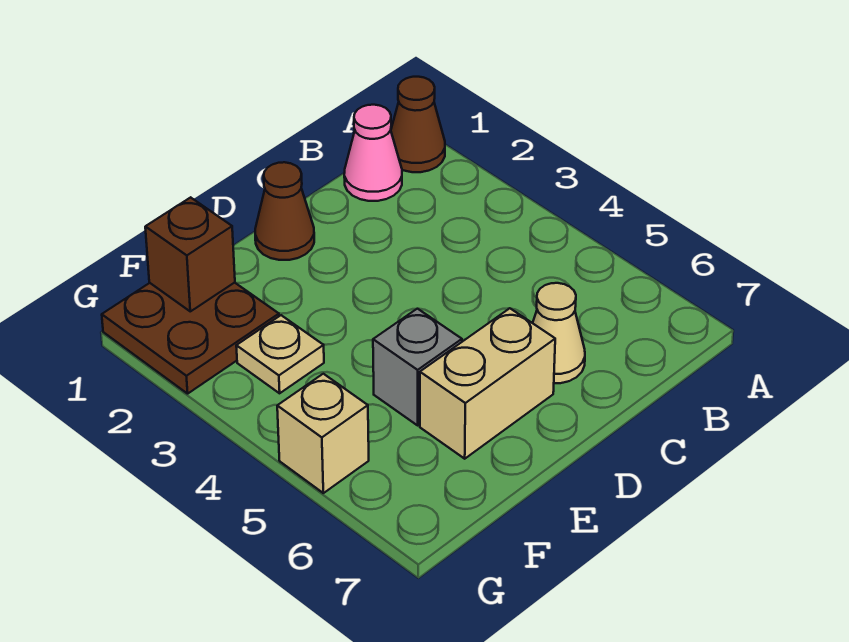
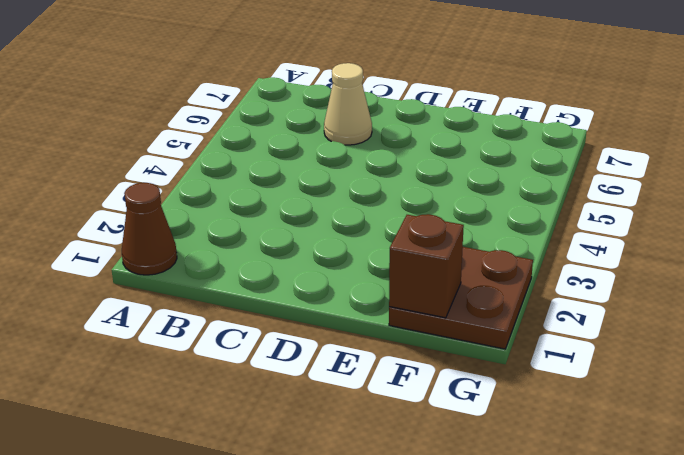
none -> pink 1x1 cone [344,105,402,201]
none -> brown 1x1 cone [255,162,314,260]

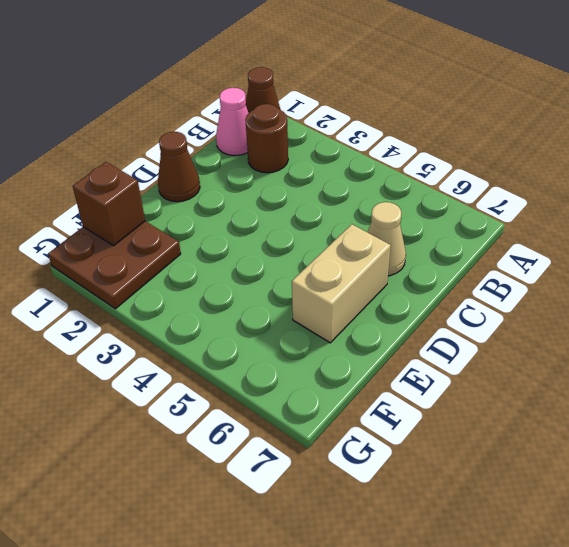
brown 1x1 round brick [245,104,288,173] -> none
none -> grey 1x1 brick [373,309,462,425]
none -> tan 1x1 plate [236,315,324,393]

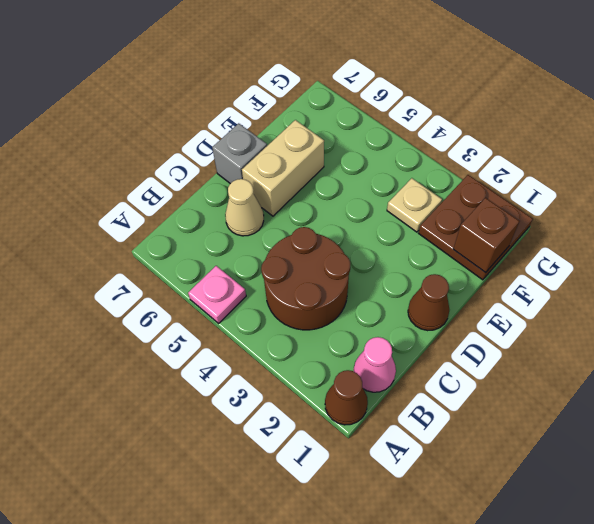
pink 1x1 plate [188,266,246,323] -> none
brown 2x2 round brick [261,227,350,330] -> none
grey 1x1 brick [212,123,267,184] -> grey 1x1 brick moved to [373,309,462,425]
none -> tan 1x1 brick [277,374,369,493]

